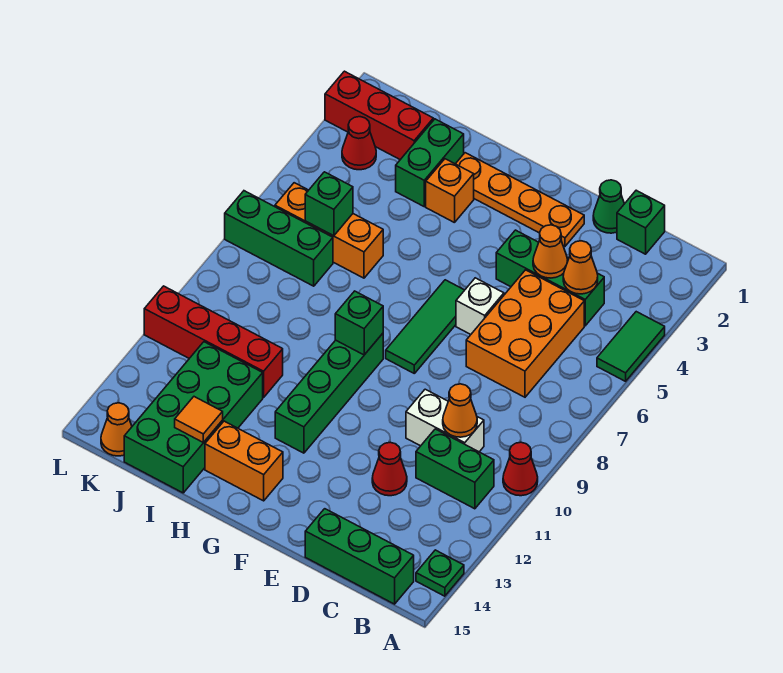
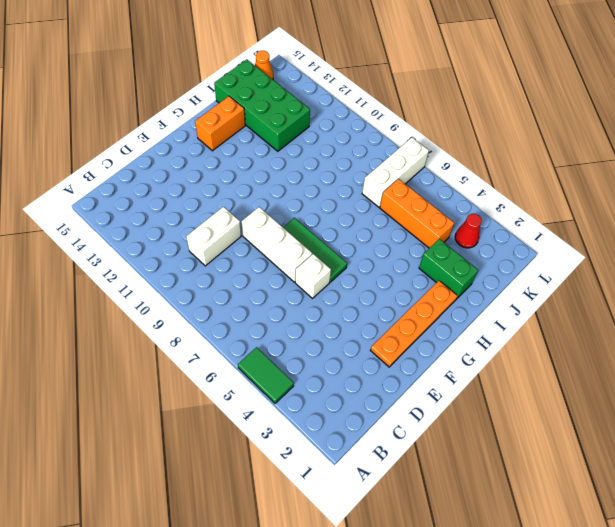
white 1x3 brick [242,207,312,282] -> none
orange 1x3 brick [380,179,454,248] -> orange 1x3 brick turned to [275,183,383,278]
white 1x3 brick [362,138,429,207] -> green 1x3 brick [225,191,333,286]
none -> red 1x1 cone [503,442,538,496]
none -> green 1x1 plate [416,550,464,596]
none -> green 1x2 brick [416,429,494,509]
none -> green 1x3 brick [305,509,414,604]

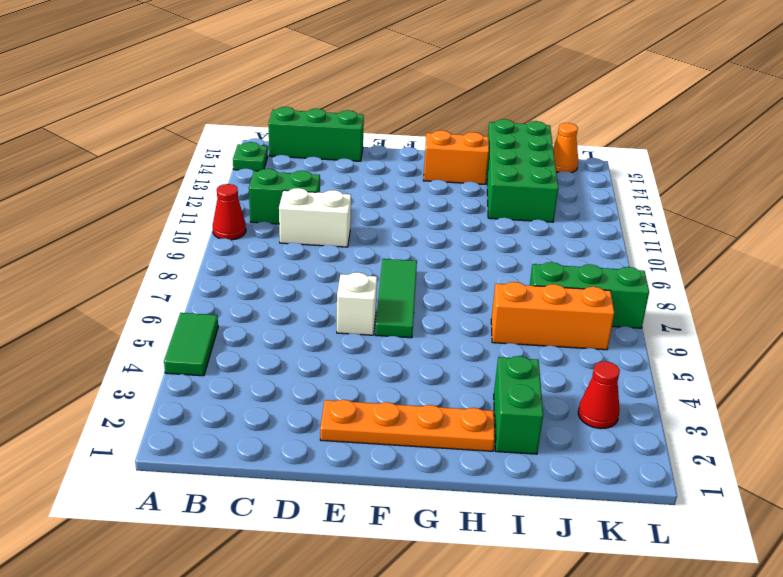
none -> green 1x1 brick [617,190,665,254]
none -> green 1x3 brick [496,230,604,326]
none -> orange 2x3 brick [466,270,584,397]
none -> green 1x1 cone [593,180,624,233]

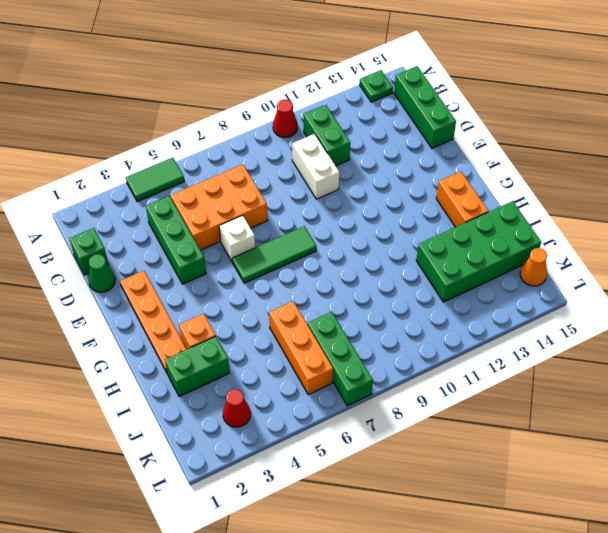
none -> red 1x1 cone [372,442,407,496]
none -> green 1x4 brick [275,333,383,453]
none -> red 1x4 brick [144,286,283,398]
none -> red 1x3 brick [325,71,433,160]

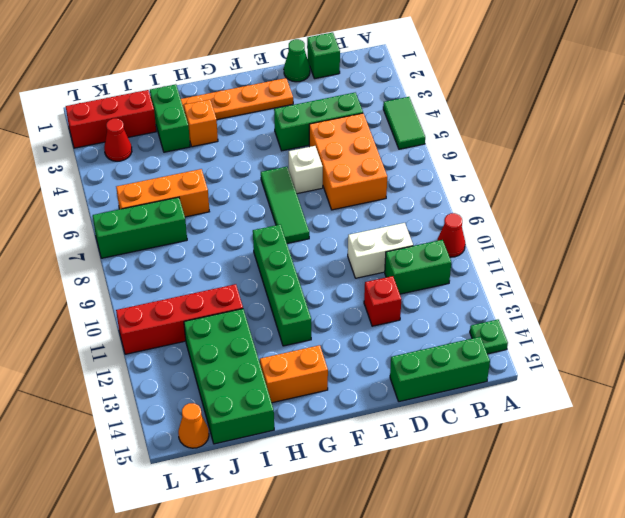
red 1x1 brick [364,276,402,326] -> red 1x1 cone [372,442,407,496]
none -> orange 1x1 cone [563,241,598,294]
none -> orange 1x1 cone [443,384,477,437]
none -> orange 1x1 cone [533,225,568,278]
none -> green 1x1 brick [335,291,383,355]

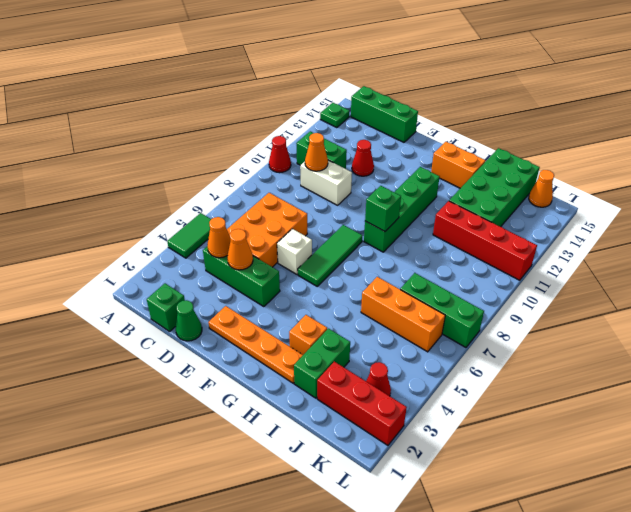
none -> orange 1x1 tile [175,397,223,443]
none -> green 1x1 brick [305,172,353,236]

